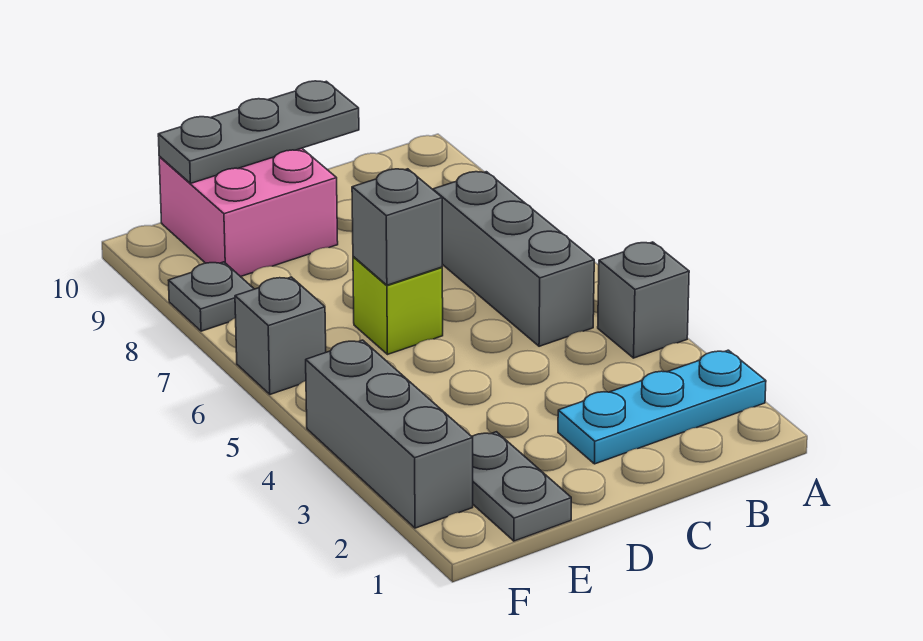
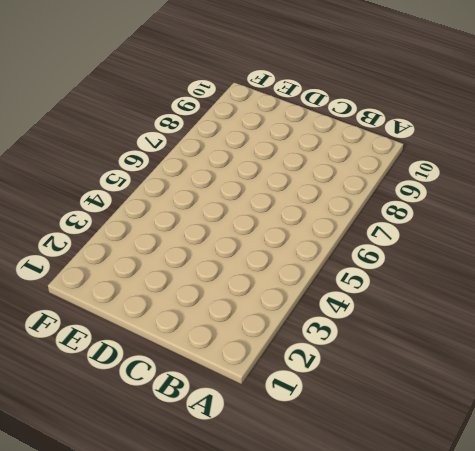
none -> cyan 1x3 plate [558,350,766,464]
none -> grey 1x1 brick [598,242,689,358]

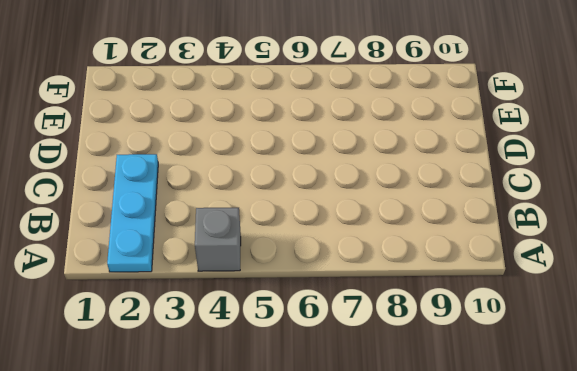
none -> grey 1x3 brick [433,172,594,346]
none -> lime 1x1 brick [353,257,443,355]

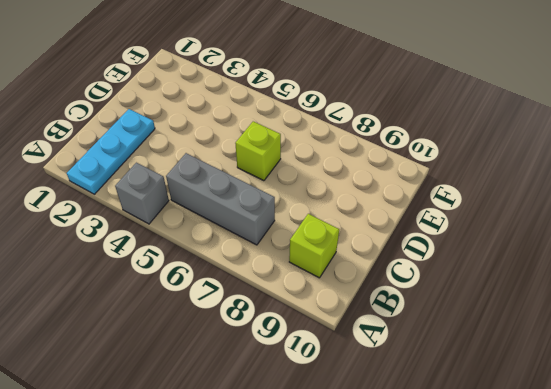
lime 1x1 brick [289,214,339,278] -> none
none -> pink 2x2 brick [159,148,338,277]
none -> grey 1x2 plate [472,432,571,541]

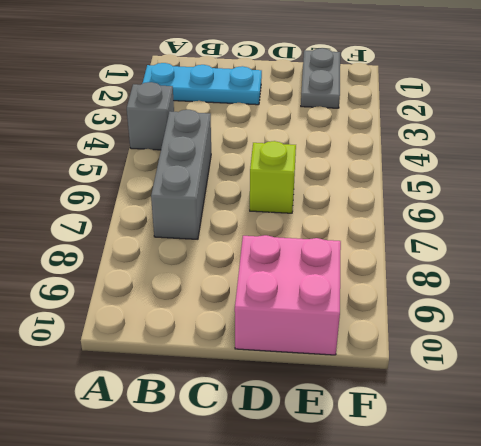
none -> grey 1x3 brick [306,340,473,528]
none -> grey 1x1 brick [235,277,326,394]

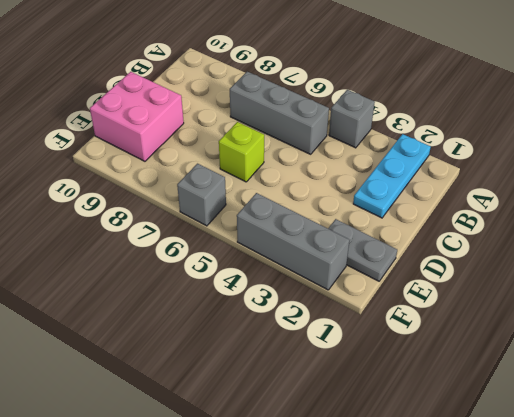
none -> grey 1x1 plate [168,262,254,331]
none -> grey 1x3 plate [158,81,359,183]

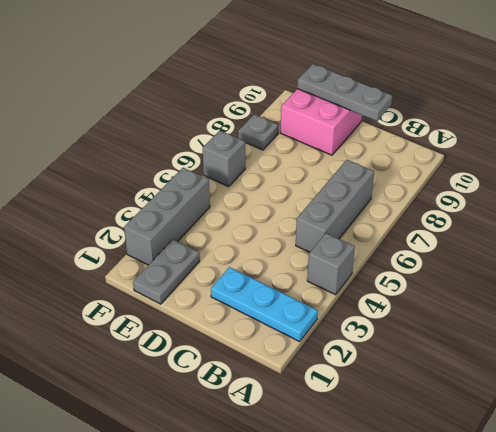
none -> lime 1x1 brick [353,257,443,355]
none -> grey 1x1 brick [352,169,442,285]

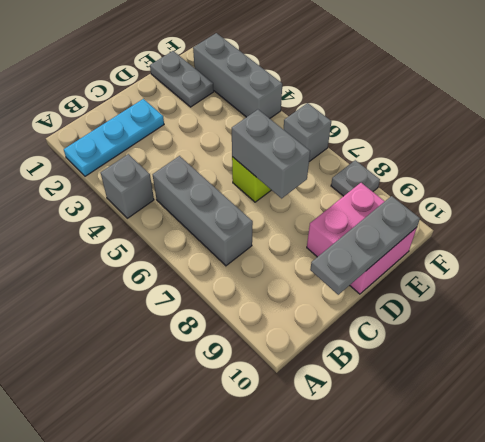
grey 1x2 brick [232,110,310,198] -> grey 1x1 brick [352,169,442,285]

